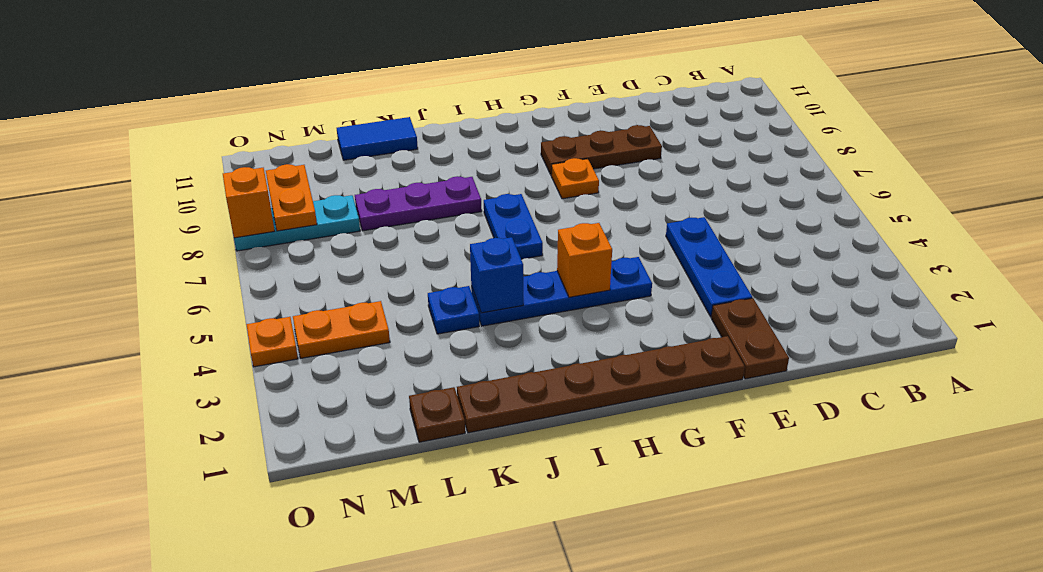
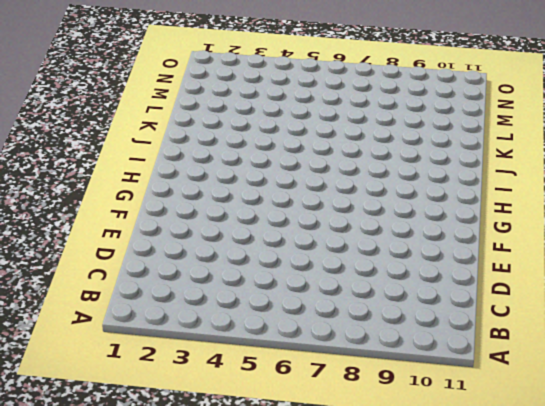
none -> brown 1x2 plate [711,298,789,379]
none -> blue 1x3 plate [666,217,752,317]
none -> brown 1x3 plate [541,125,662,175]

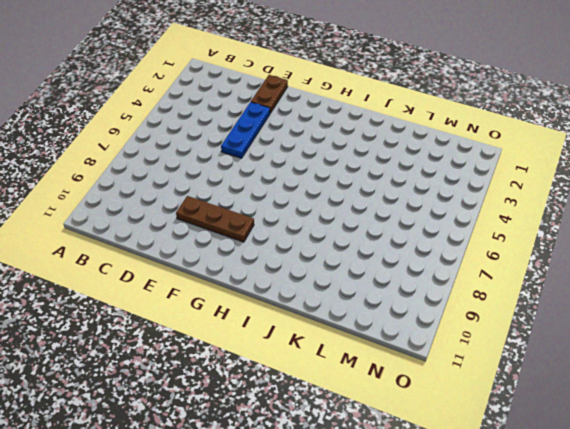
none -> brown 1x6 plate [457,336,745,433]
none -> blue 1x4 plate [471,257,652,326]
none -> orange 1x1 plate [551,158,599,199]

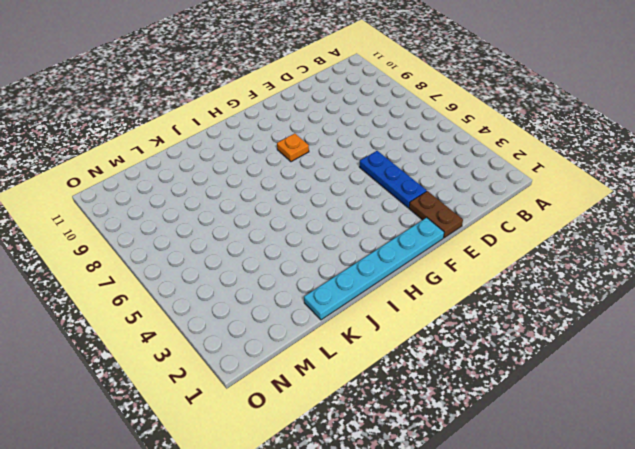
cyan 1x6 plate [304,218,444,320] -> brown 1x6 plate [457,336,745,433]
none -> brown 1x3 plate [541,125,662,175]
none -> blue 1x4 plate [471,257,652,326]
none -> blue 1x2 plate [484,194,543,260]

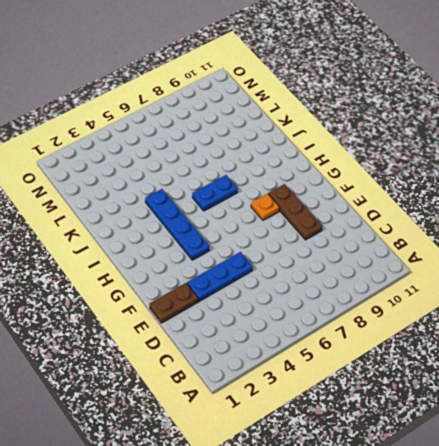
none -> brown 1x6 plate [457,336,745,433]
none -> purple 1x3 plate [355,176,482,231]
none -> blue 1x1 plate [428,286,479,334]

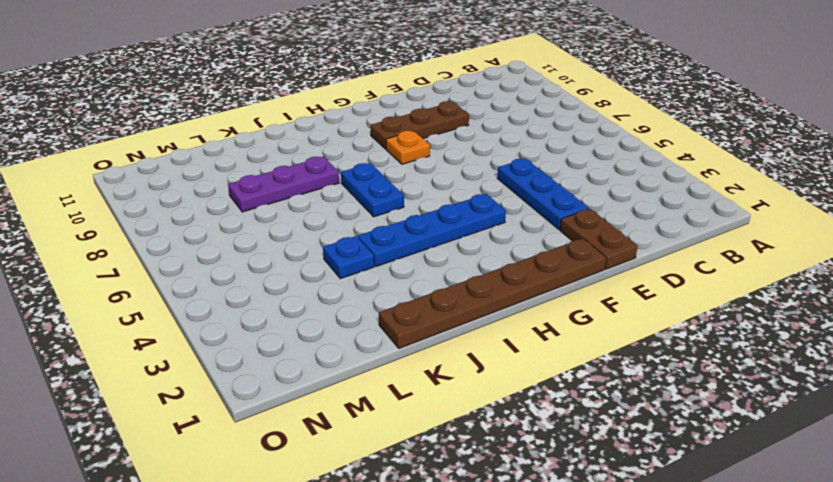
none -> blue 1x2 tile [337,117,418,160]
none -> brown 1x1 plate [409,387,465,442]
none -> orange 1x2 plate [293,301,390,358]

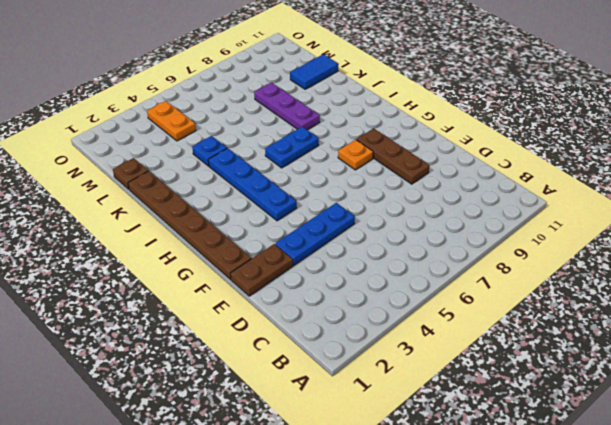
blue 1x2 tile [290,54,339,89] -> blue 1x2 tile turned to [337,117,418,160]
none -> cyan 1x3 plate [234,195,360,251]
none -> orange 1x1 plate [247,317,298,367]
none -> orange 1x1 brick [557,223,612,297]

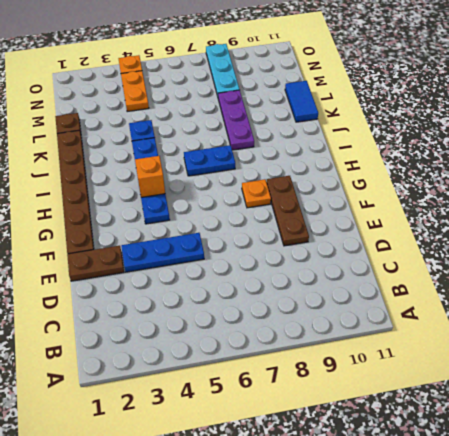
none -> blue 1x1 brick [470,237,523,313]
none -> orange 1x2 plate [266,164,317,231]
none -> orange 1x1 brick [223,167,275,238]

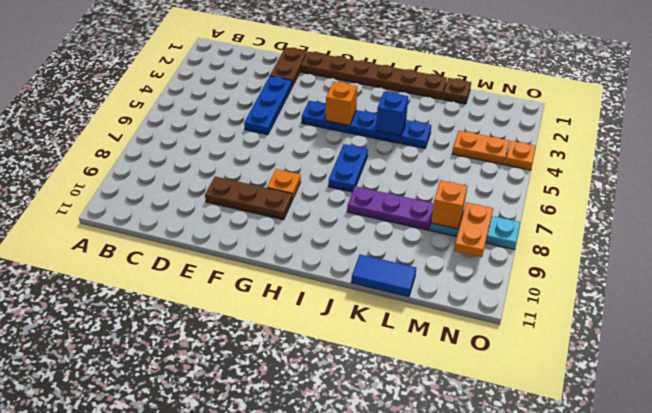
orange 1x1 brick [431,180,467,229] -> orange 1x1 brick moved to [223,167,275,238]

